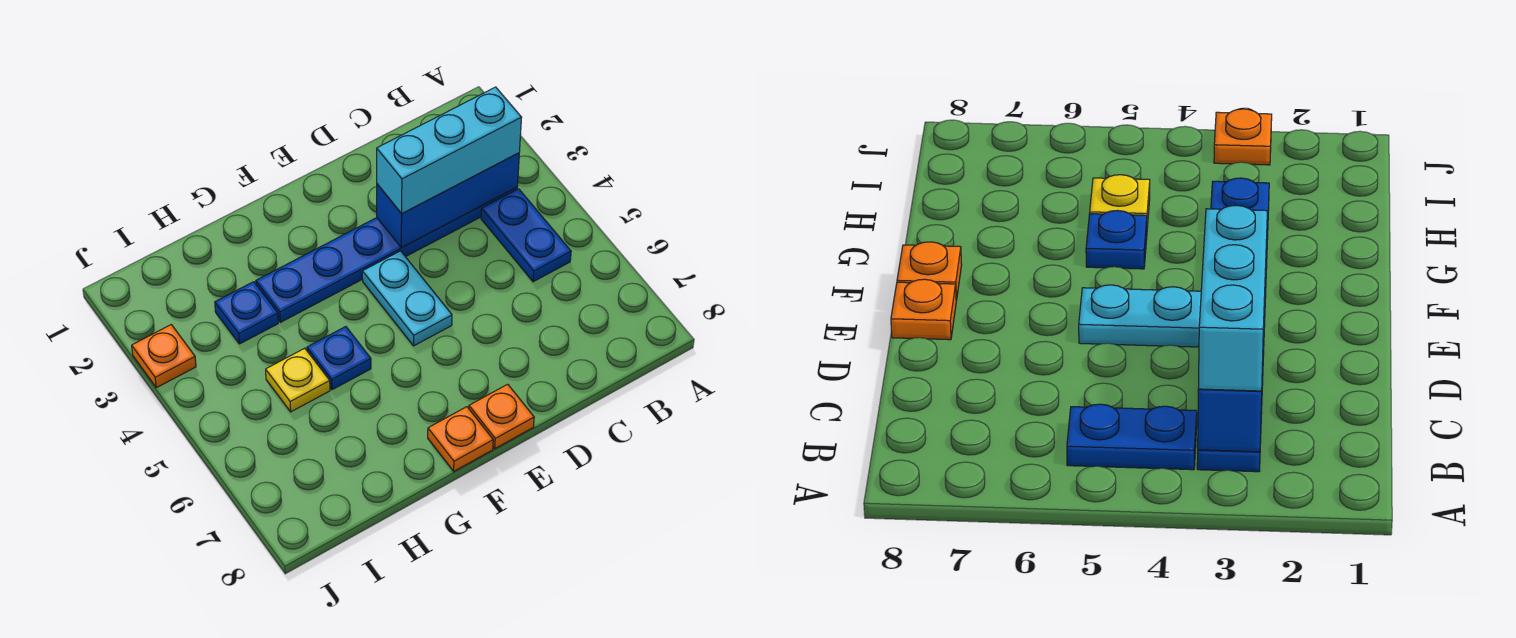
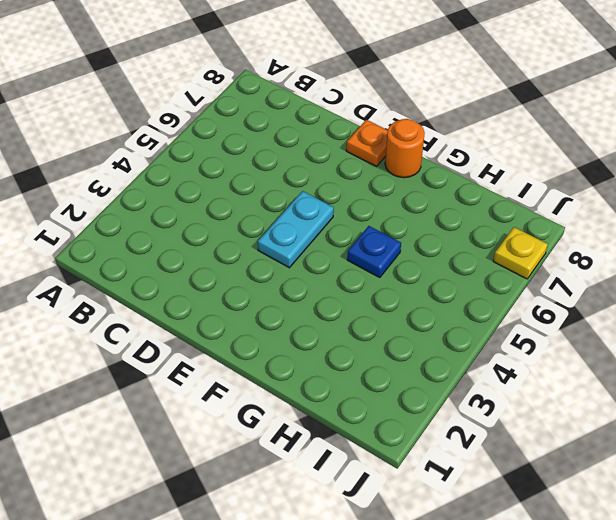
orange 1x1 round brick [385,119,425,178] -> orange 1x1 plate [428,407,493,471]
yellow 1x1 plate [493,227,548,279] -> yellow 1x1 plate moved to [266,348,330,412]
none -> blue 1x6 plate [256,188,517,322]
none -> blue 1x2 plate [481,189,571,282]

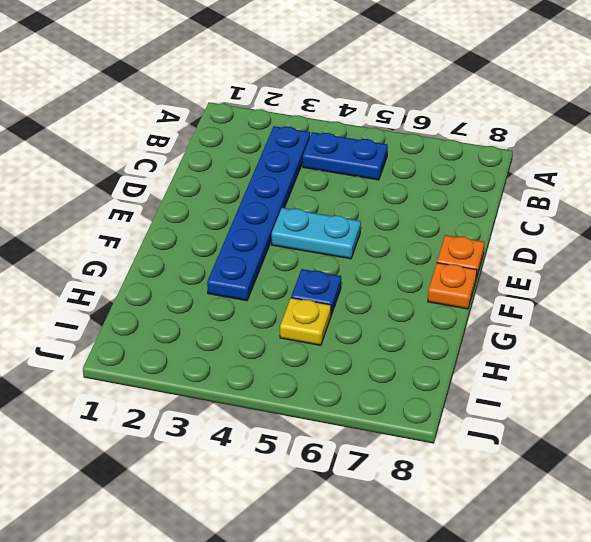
none -> blue 1x1 plate [215,282,278,344]
none -> orange 1x1 plate [132,325,196,388]

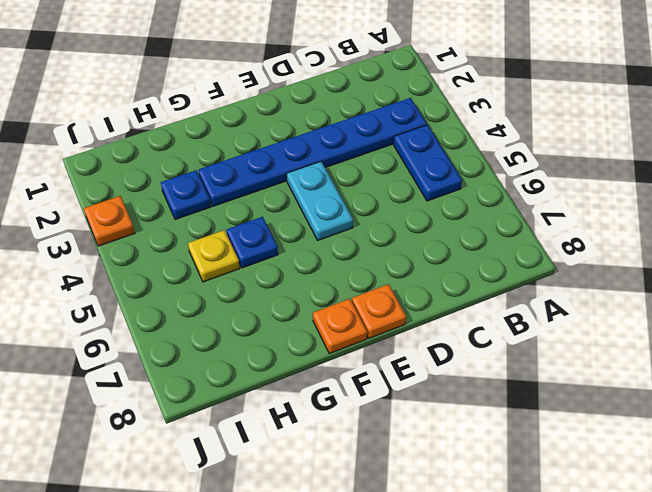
none -> blue 1x3 brick [377,153,519,248]
none -> cyan 1x3 brick [377,87,522,214]

